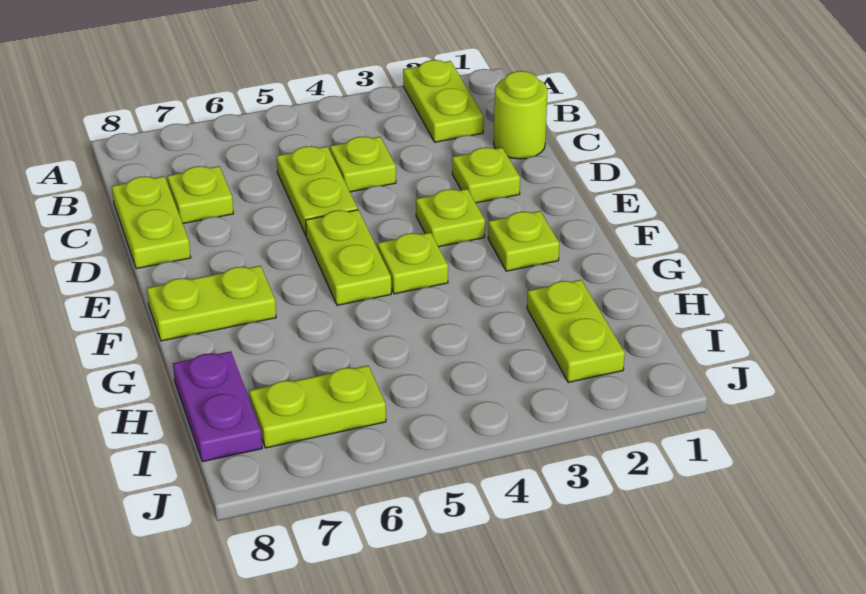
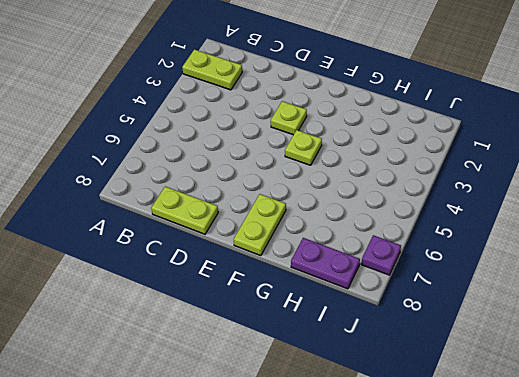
purple 1x1 plate [361,235,401,275] -> none
none -> lime 1x1 round brick [494,71,548,159]
none -> lime 1x1 plate [330,136,396,192]
none -> lime 1x2 plate [277,146,358,235]

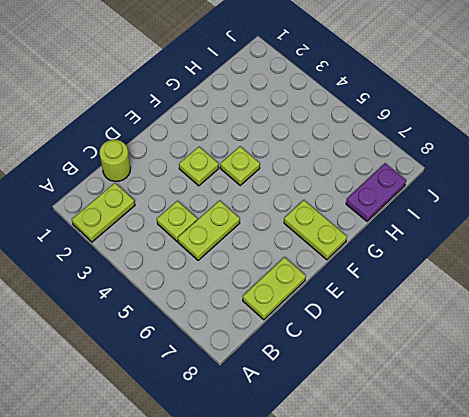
none -> lime 1x1 plate [167,166,233,223]
none -> lime 1x1 plate [452,147,520,203]
none -> lime 1x2 plate [306,210,391,305]

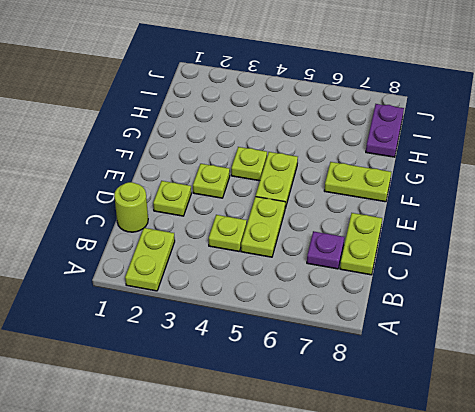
purple 1x1 plate [307,231,344,269] -> lime 1x1 plate [167,166,233,223]
none -> lime 1x1 plate [488,211,559,271]
none -> lime 1x2 plate [527,280,625,382]
none -> lime 1x2 plate [249,366,386,448]

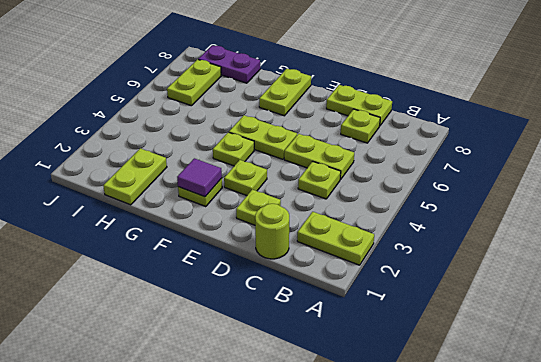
purple 1x1 tile [177,158,222,197] -> none
lime 1x2 plate [103,148,167,205] -> lime 1x2 plate turned to [527,280,625,382]

